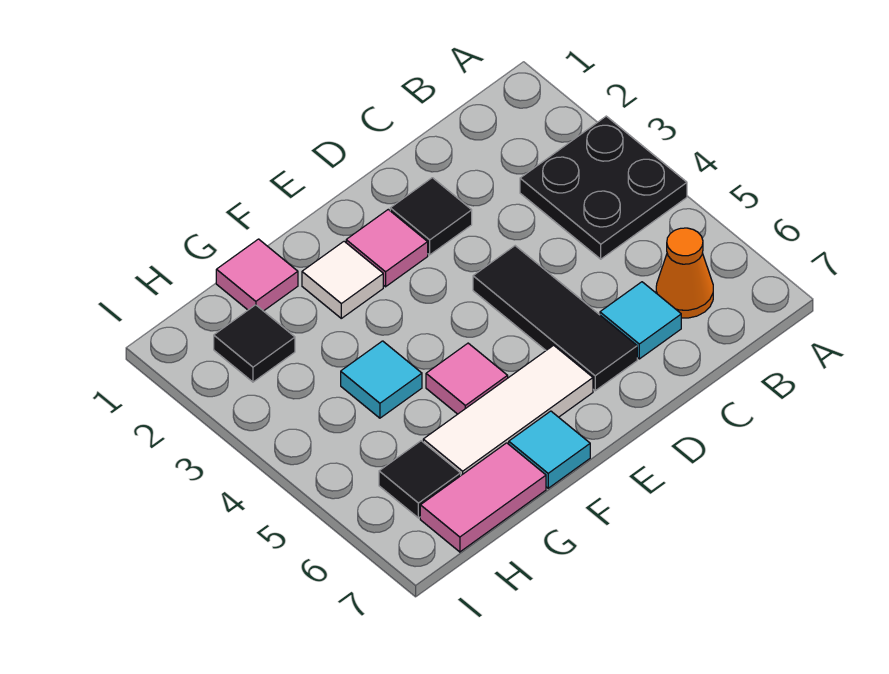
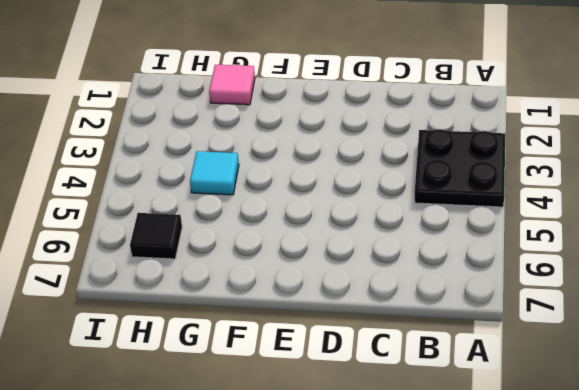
none -> orange 1x1 cone [656,228,713,318]
none -> cyan 1x1 tile [600,282,681,359]
none -> black 1x1 tile [390,178,472,255]

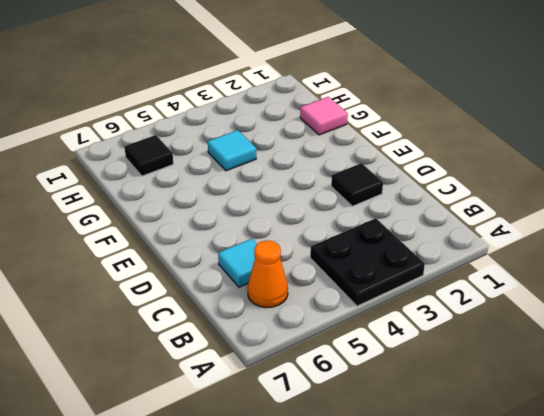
none -> black 1x3 tile [473,246,637,391]
none -> pink 1x1 tile [346,210,428,287]
none -> white 1x3 tile [423,345,593,475]

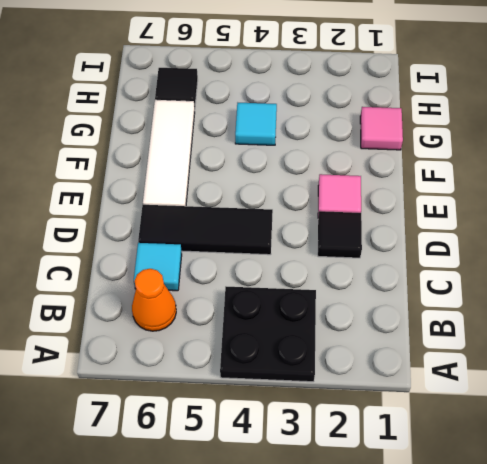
none -> white 1x1 tile [302,241,383,318]
none -> pink 1x1 tile [426,343,508,414]
none -> cyan 1x1 tile [509,411,590,488]

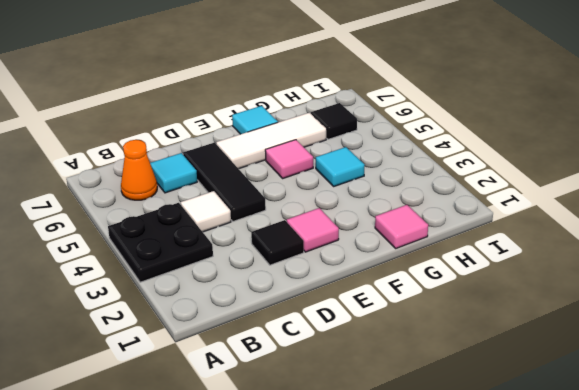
white 1x1 tile [181,191,231,232] -> white 1x1 tile moved to [302,241,383,318]
none -> pink 1x2 tile [420,443,546,552]
none -> black 1x1 tile [214,305,295,382]

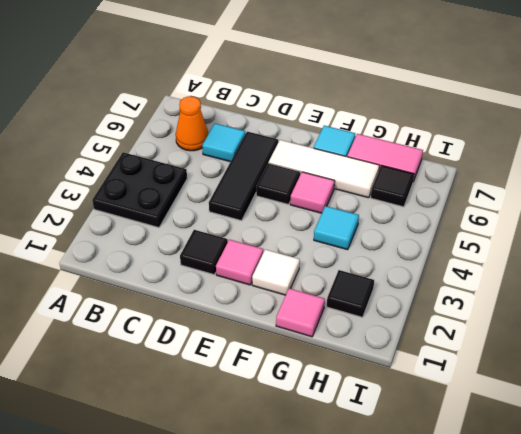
black 1x1 tile [256,163,300,204] -> none

